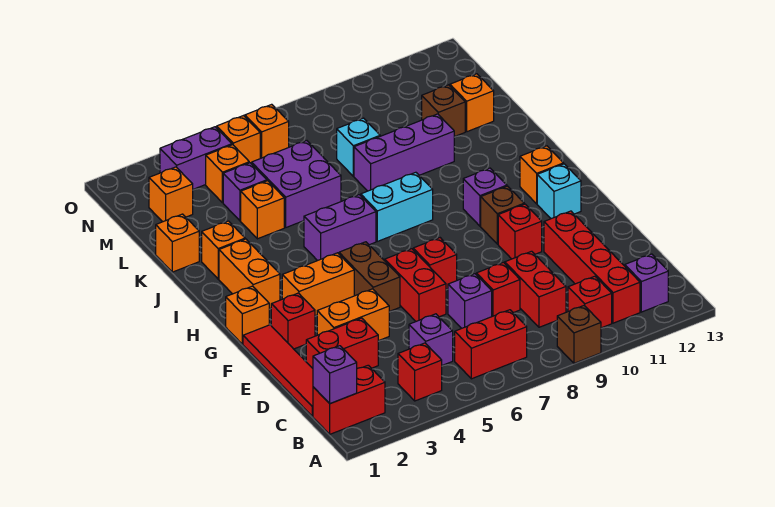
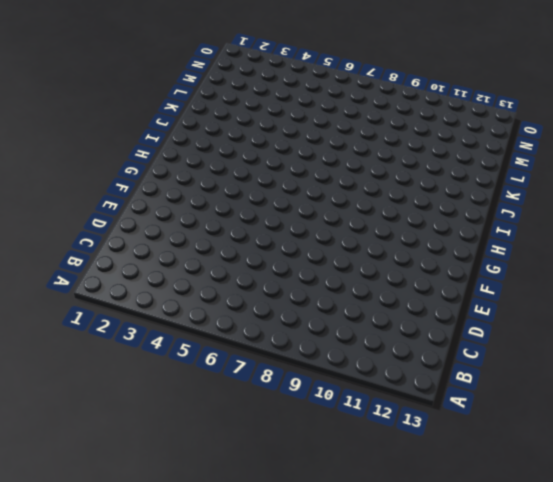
none -> brown 1x1 brick [557,306,601,363]
none -> red 1x2 brick [313,365,385,434]
none -> red 1x1 brick [398,343,442,401]
none -> red 1x2 brick [455,310,527,379]

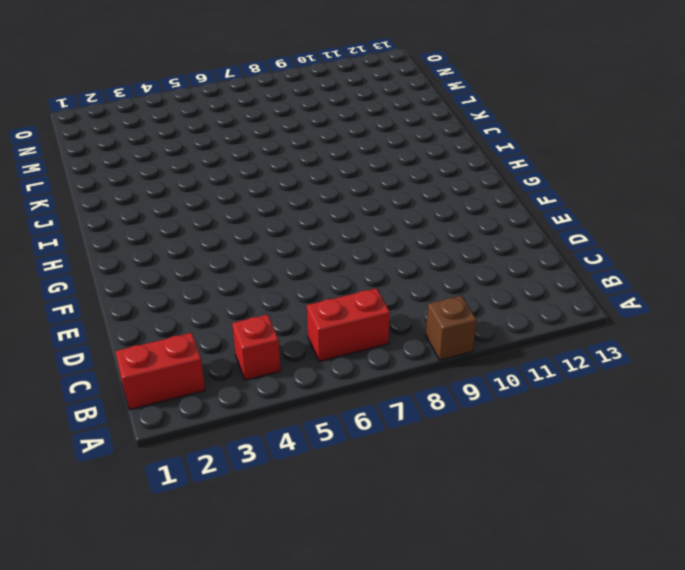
none -> red 1x1 brick [568,276,612,328]
none -> red 1x4 brick [544,211,640,323]
none -> purple 1x1 brick [625,254,668,312]
none -> red 1x4 tile [243,325,313,416]

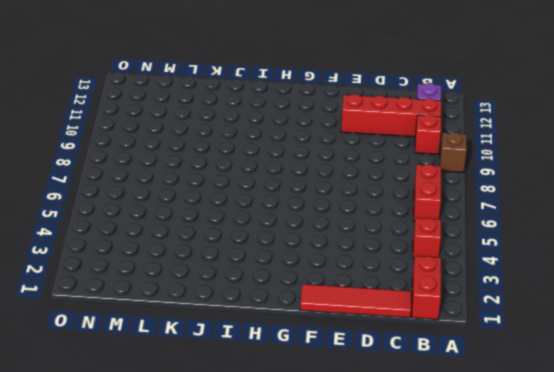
none -> purple 1x1 brick [409,314,453,365]
none -> red 1x2 brick [505,251,566,327]
none -> red 1x2 brick [306,318,378,369]
none -> purple 1x1 brick [448,274,492,328]

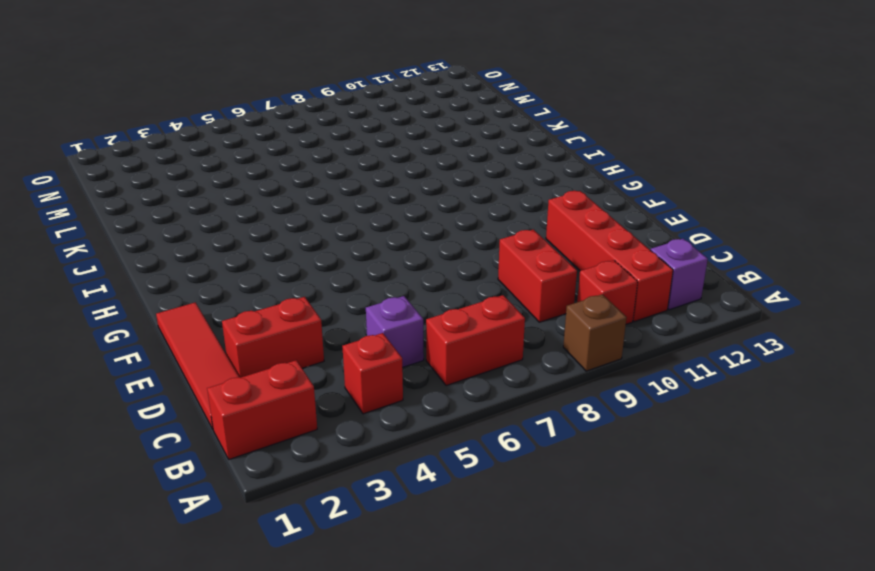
none -> purple 1x1 brick [448,274,492,328]
none -> red 1x1 brick [476,262,520,316]
none -> orange 1x2 brick [317,289,389,341]
none -> red 1x2 brick [385,249,446,321]

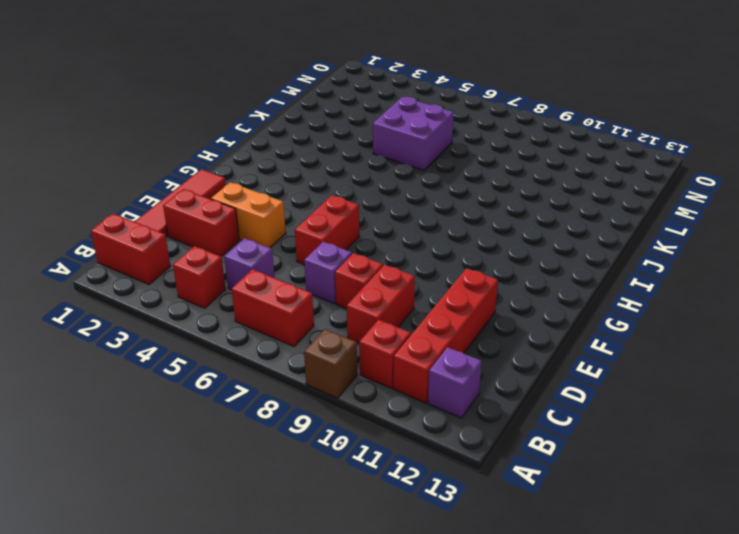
none -> red 1x1 brick [271,293,315,349]
none -> brown 1x2 brick [339,242,400,312]
none -> red 1x1 brick [413,238,457,289]
none -> red 1x1 brick [498,204,542,259]

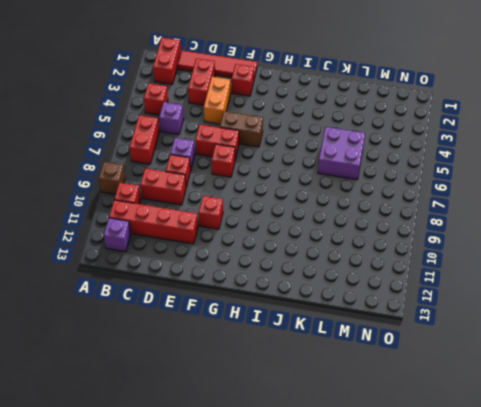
none -> orange 1x1 brick [226,286,269,344]
none -> orange 1x2 brick [282,253,354,316]
none -> brown 1x1 brick [481,186,524,244]
none -> cyan 1x1 brick [537,164,581,219]

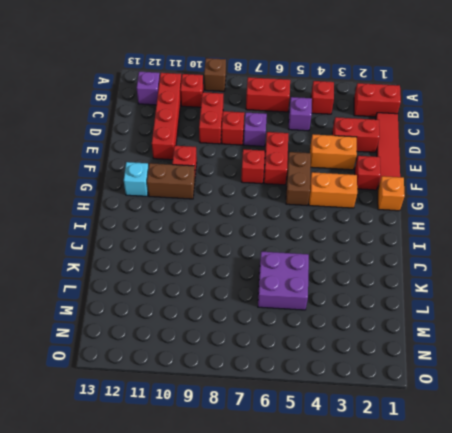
brown 1x2 brick [147,163,195,199] -> brown 1x1 brick [481,186,524,244]
none -> orange 1x2 brick [219,239,280,309]
none -> purple 1x1 brick [463,168,507,226]
none -> orange 1x1 brick [520,146,564,204]
none -> purple 1x2 brick [304,195,376,261]

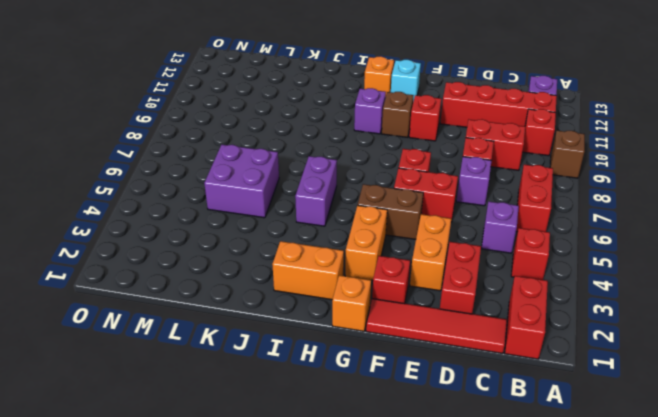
none -> cyan 1x2 brick [361,172,433,241]
none -> orange 1x1 brick [202,221,245,279]
none -> orange 1x1 brick [156,214,199,272]
none -> orange 1x1 brick [241,181,284,239]

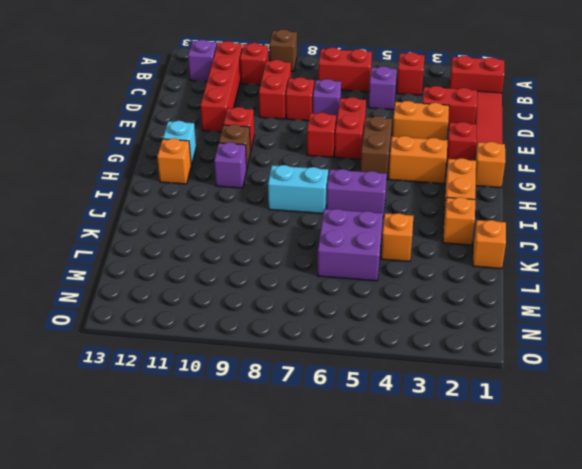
none -> purple 1x3 brick [354,114,454,191]
none -> purple 1x1 brick [223,163,267,221]
none -> cyan 1x1 brick [337,118,380,176]
none -> brown 1x1 brick [422,85,465,137]

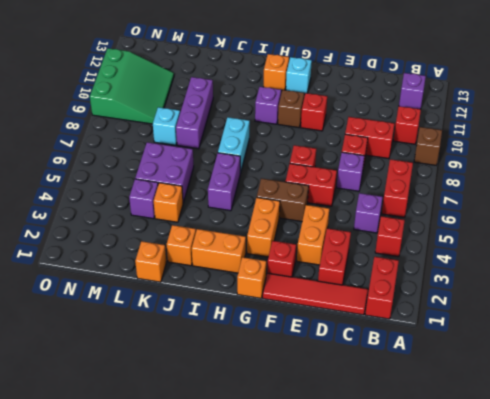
green 3x3 slope [90,48,174,124] -> none
none -> red 1x4 brick [544,211,640,323]
none -> brown 1x1 brick [422,85,465,137]
none -> orange 1x1 brick [450,74,494,132]
none -> orange 1x1 brick [149,167,193,222]

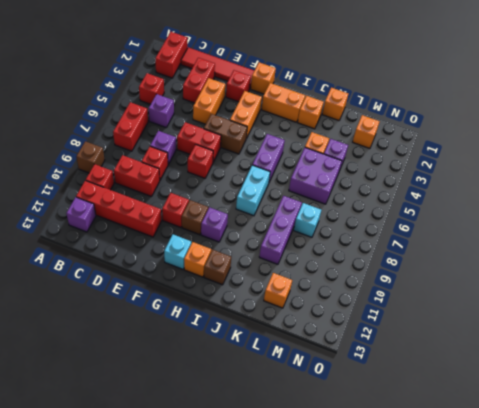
brown 1x1 brick [204,250,231,285] -> brown 1x1 brick moved to [422,85,465,137]
none -> orange 1x1 brick [206,145,249,203]
none -> purple 1x2 brick [160,127,232,189]
none -> orange 1x1 brick [217,116,260,164]
none -> orange 1x1 brick [245,104,289,158]

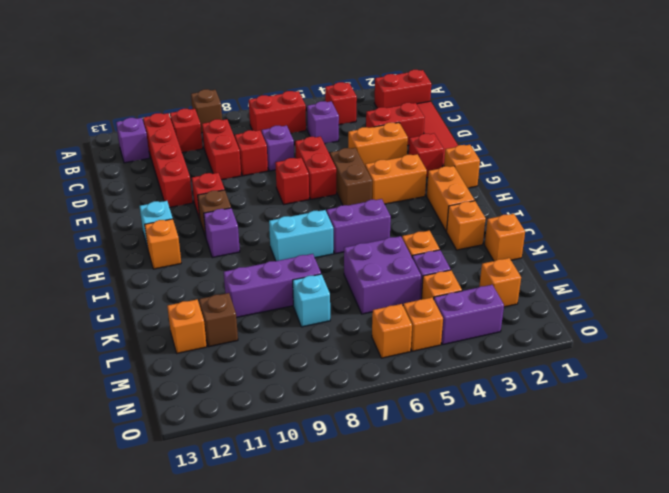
none -> purple 1x1 brick [313,346,357,404]

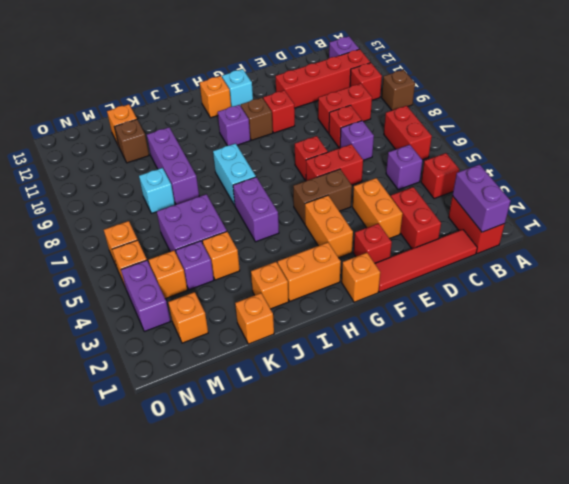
purple 1x2 brick [452,164,511,232] -> purple 1x1 brick [313,346,357,404]

